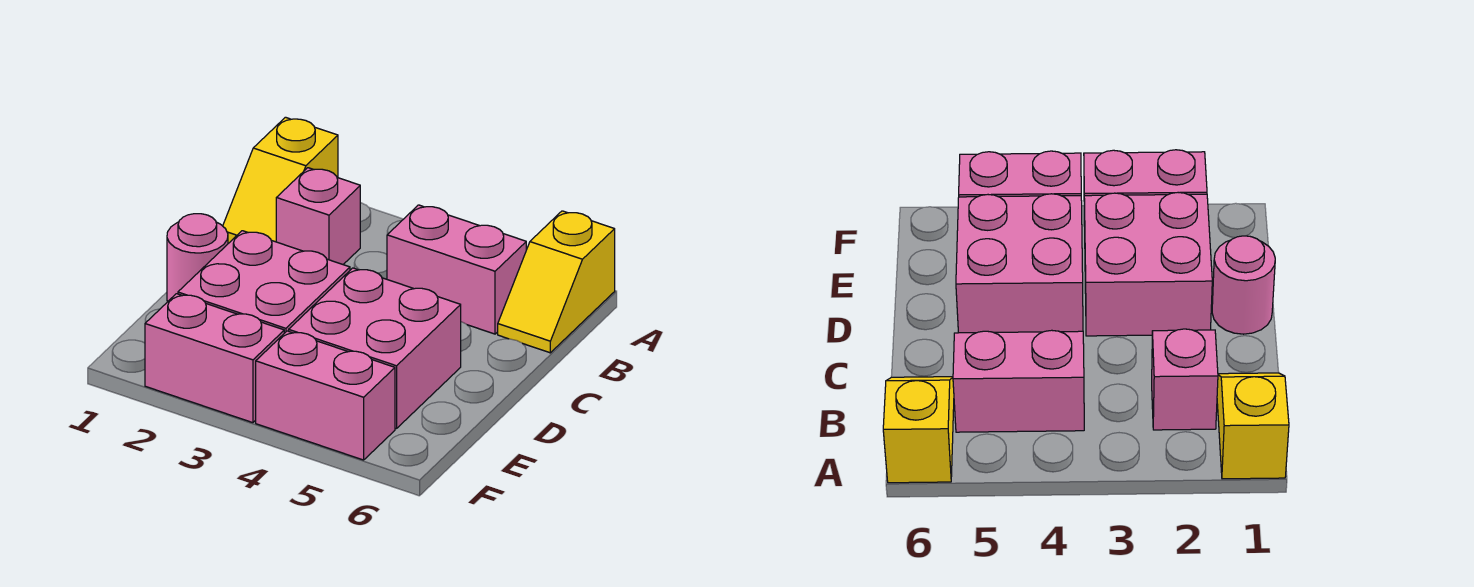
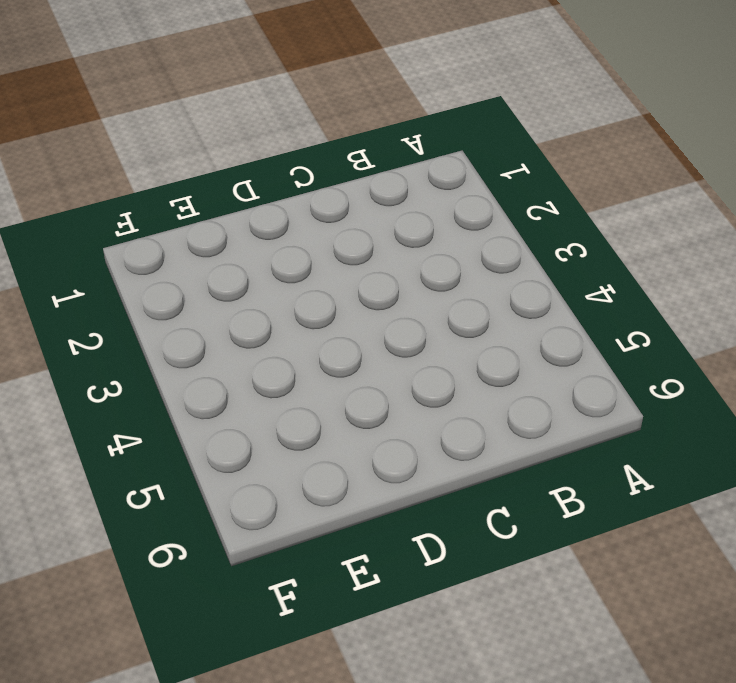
none -> yellow 1x2 slope [223,117,338,243]
none -> yellow 1x2 slope [498,211,615,353]

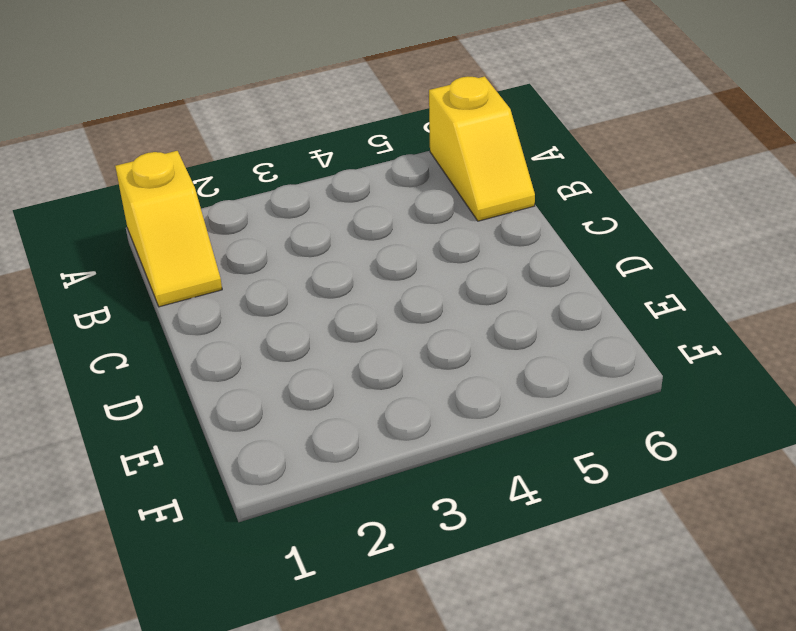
none -> pink 1x1 brick [276,168,360,264]
none -> pink 1x2 brick [387,205,526,334]

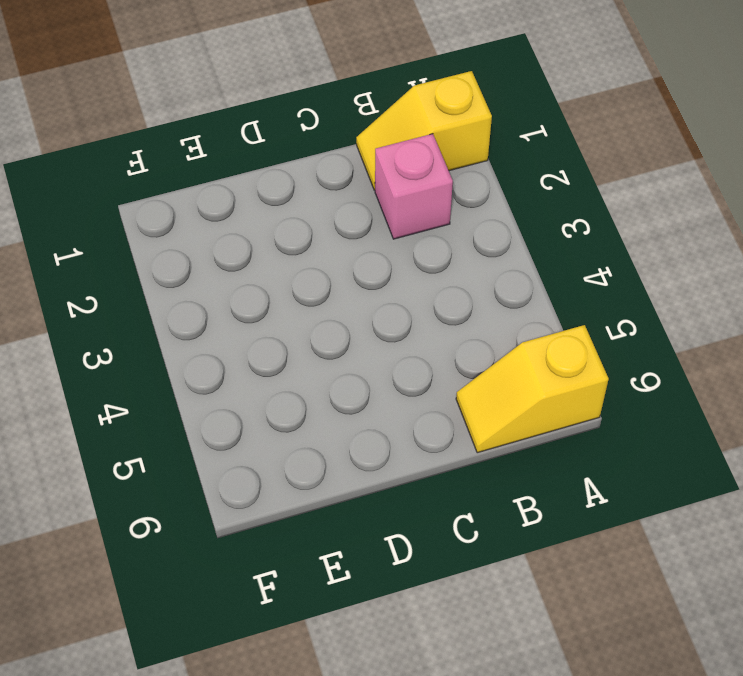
none -> pink 1x2 brick [387,205,526,334]
none -> pink 1x1 round brick [167,214,228,301]

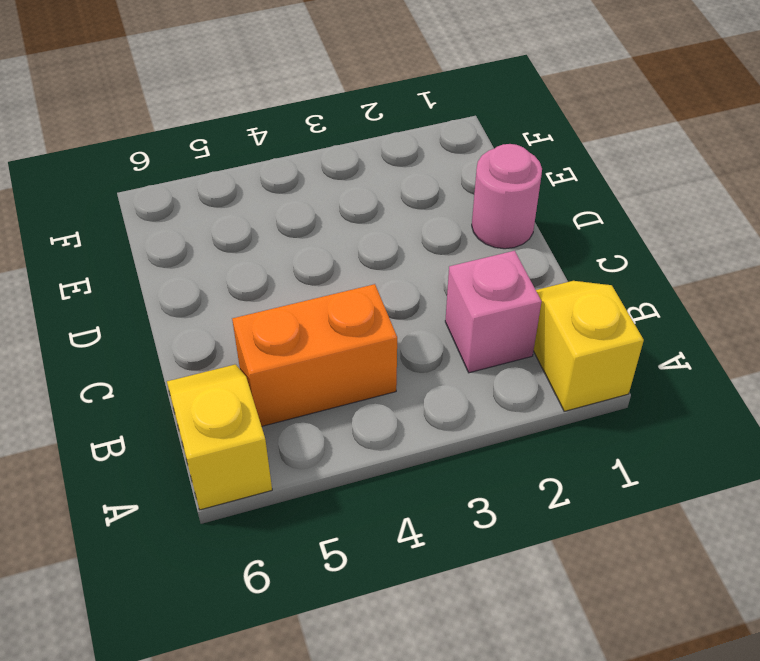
orange 1x2 brick [232,284,397,426] -> pink 1x2 brick [387,205,526,334]
none -> pink 2x2 brick [178,231,350,333]
none -> pink 2x2 brick [289,268,461,429]

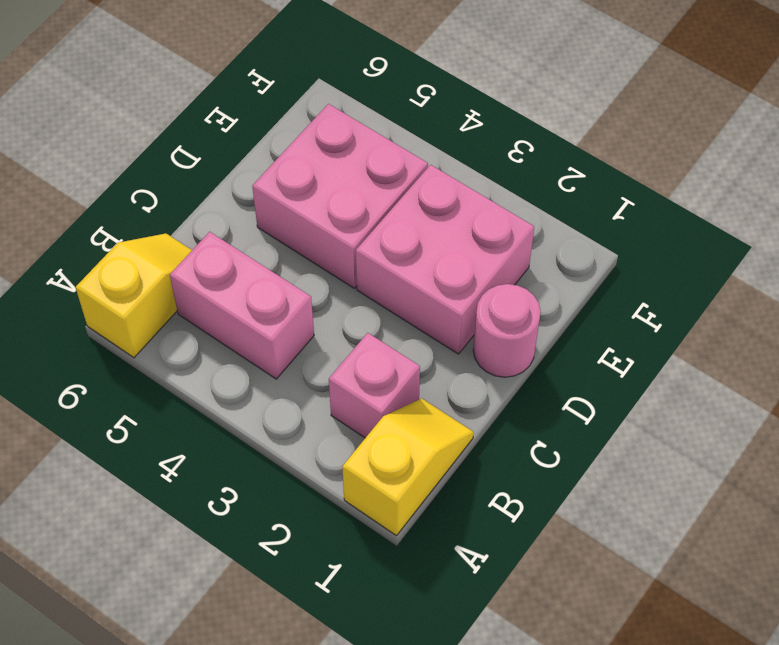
none -> pink 1x2 brick [145,294,284,423]
none -> pink 1x2 brick [256,331,395,460]

